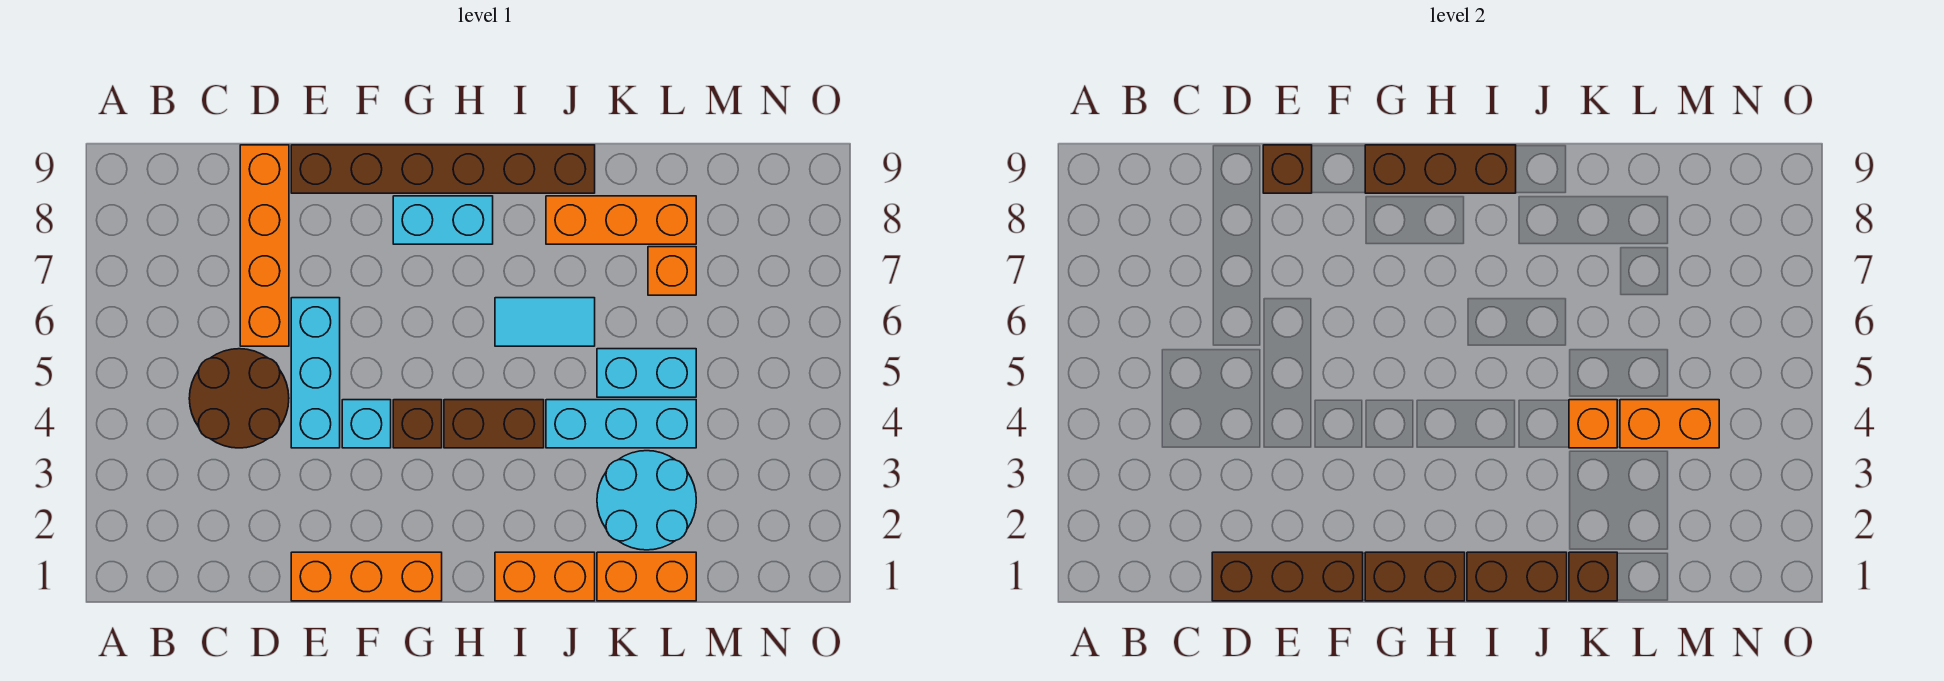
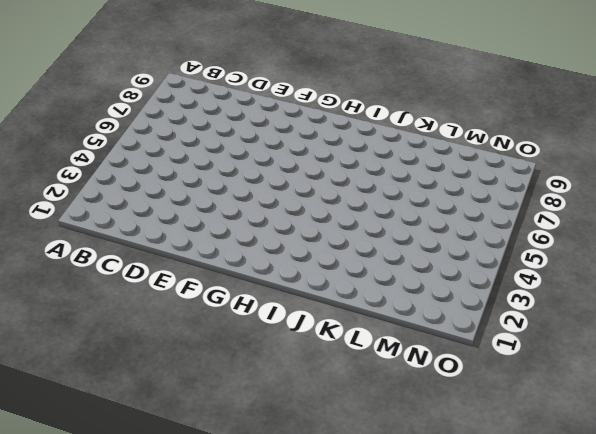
none -> brown 2x2 round brick [189,349,289,448]
none -> orange 1x4 brick [240,145,289,346]
none -> orange 1x3 brick [291,552,442,601]

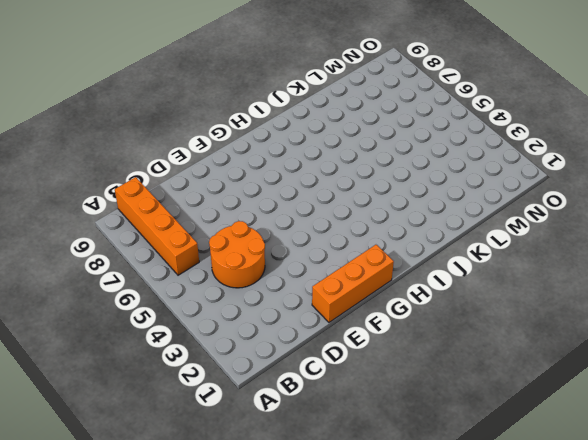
orange 1x4 brick [115,177,199,275] -> orange 1x4 brick moved to [240,145,289,346]
orange 2x2 round brick [209,221,265,288] -> brown 2x2 round brick [189,349,289,448]
none -> cyan 1x3 brick [291,298,340,448]
none -> brown 1x6 brick [291,145,595,193]
none -> cyan 1x1 brick [342,400,391,448]

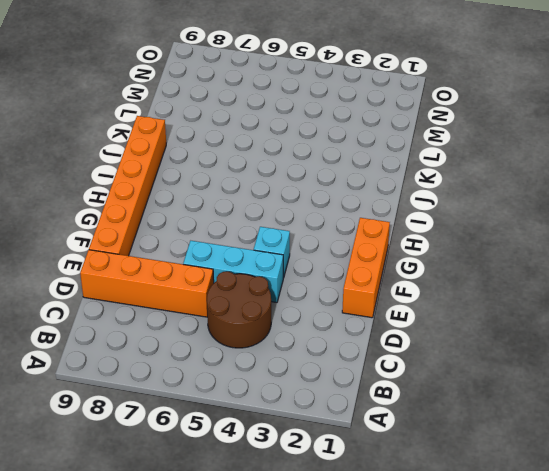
orange 1x6 brick [89,116,166,256] -> brown 1x6 brick [291,145,595,193]
none -> brown 1x1 brick [393,400,442,448]
none -> cyan 1x2 brick [393,196,493,244]
none -> brown 1x2 brick [444,400,544,448]

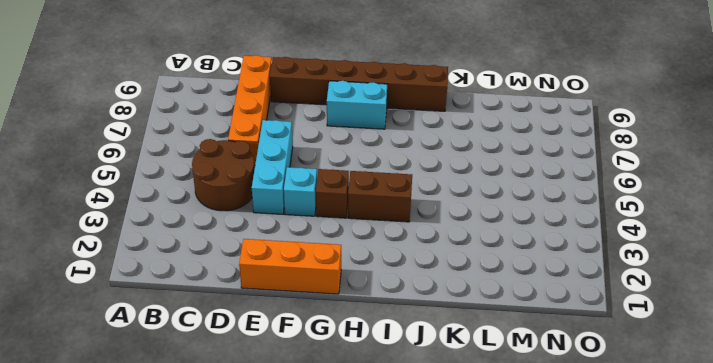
none -> orange 1x2 brick [495,552,595,601]
none -> cyan 1x2 tile [495,298,595,346]
none -> cyan 1x3 brick [546,400,696,448]

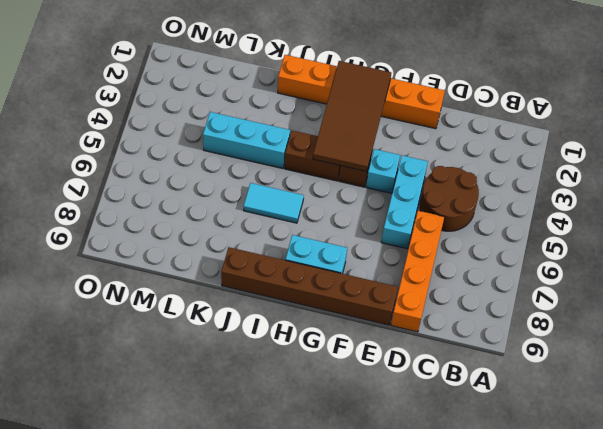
brown 2x4 tile [313,61,391,172] -> brown 1x2 brick [1365,552,1465,601]
none -> orange 1x3 brick [546,196,696,244]
none -> orange 1x2 brick [597,552,696,601]
none -> cyan 2x2 round brick [597,451,696,550]

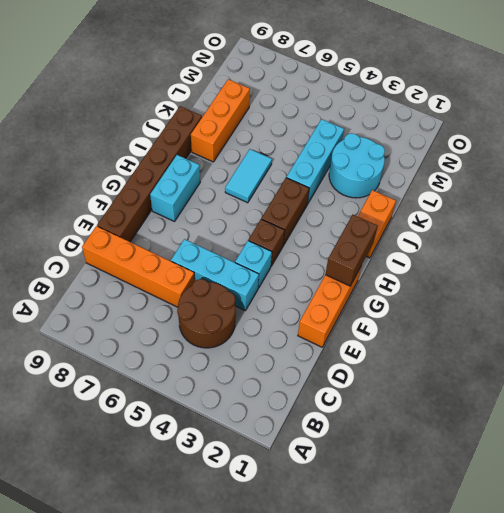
none -> orange 1x2 brick [597,552,696,601]
none -> cyan 1x2 brick [597,349,696,397]
none -> orange 1x1 brick [648,247,696,295]

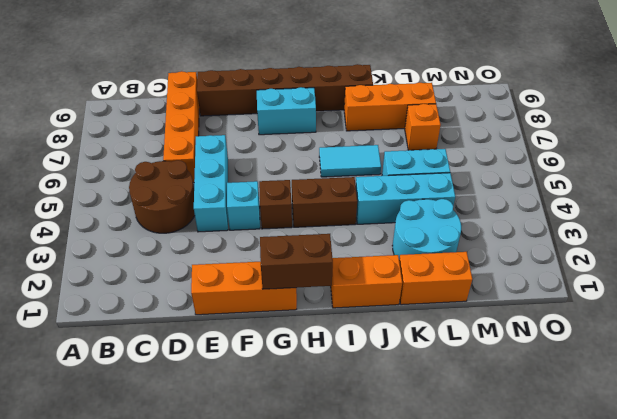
none -> brown 1x3 brick [1212,552,1363,601]
none -> brown 1x1 brick [1263,145,1312,193]
none -> brown 1x3 brick [1365,145,1516,193]

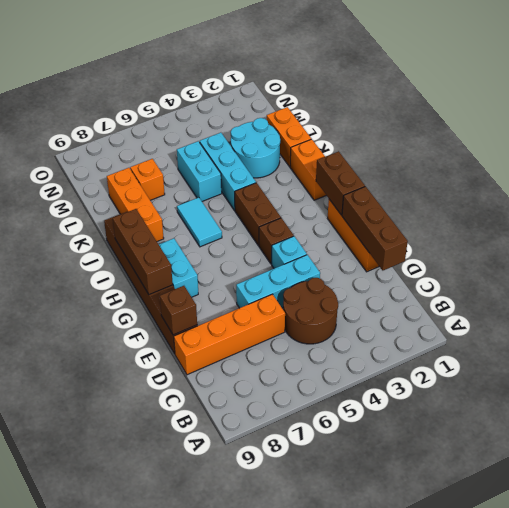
none -> brown 1x2 brick [1467,552,1567,601]
none -> brown 1x1 brick [1569,552,1617,601]
none -> orange 1x1 brick [1569,400,1617,448]

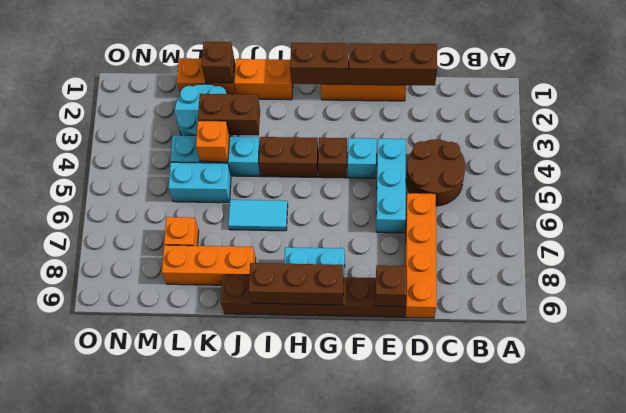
brown 1x2 brick [198,94,260,135] -> brown 1x2 brick moved to [1467,552,1567,601]
none -> orange 1x2 brick [1620,400,1719,448]

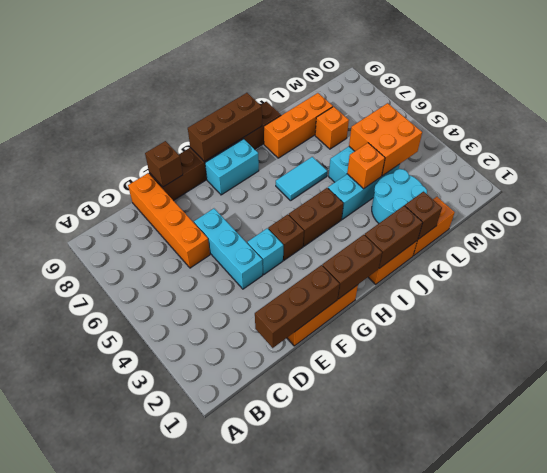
orange 2x2 brick [349,103,422,176] -> orange 1x2 brick [1620,400,1719,448]
none -> brown 2x2 round brick [189,349,289,448]

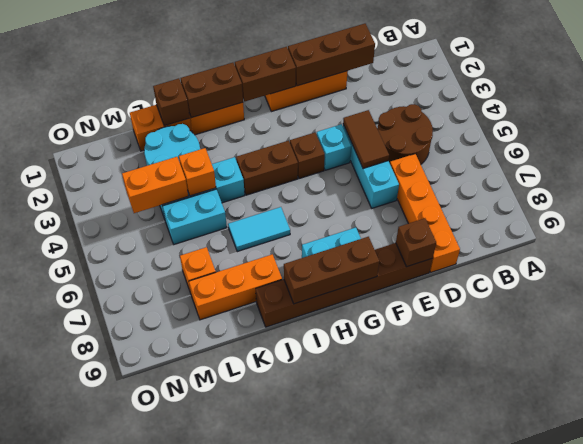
brown 1x2 tile [343,110,389,169] -> none

